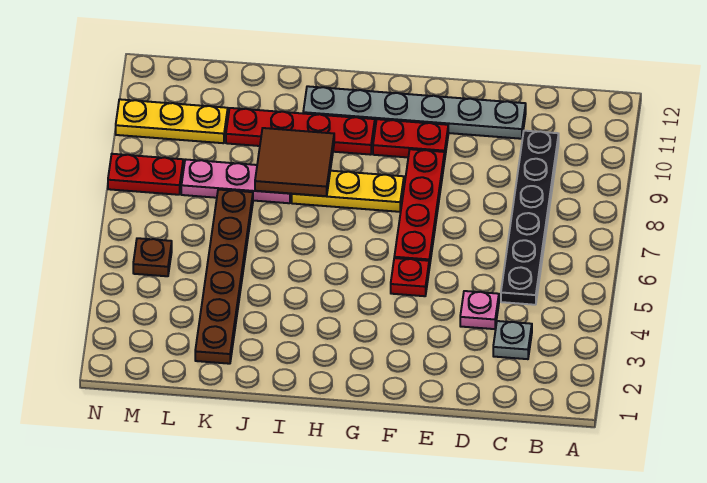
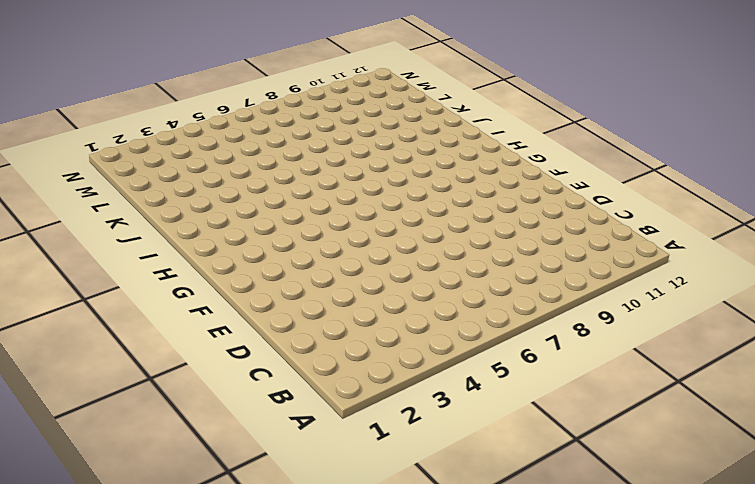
none -> grey 1x1 plate [493,321,532,359]
none -> black 1x6 plate [501,131,559,305]
none -> pink 1x1 plate [460,291,499,329]

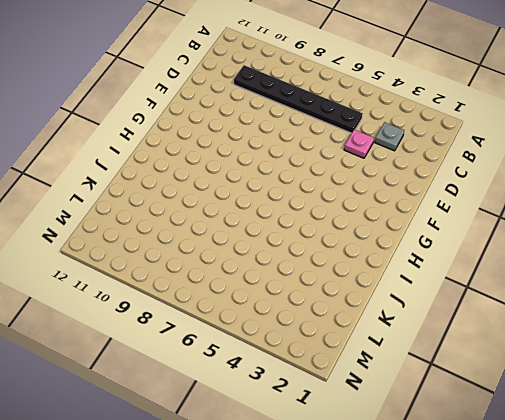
none -> grey 1x6 plate [303,86,526,139]
none -> red 1x1 plate [391,258,429,296]
none -> red 1x4 plate [394,149,445,268]

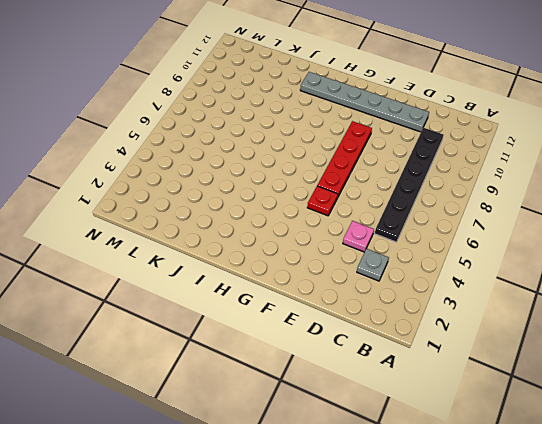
none -> red 1x2 plate [373,119,448,157]
none -> yellow 1x3 plate [292,171,404,212]
none -> red 1x4 plate [226,108,375,155]

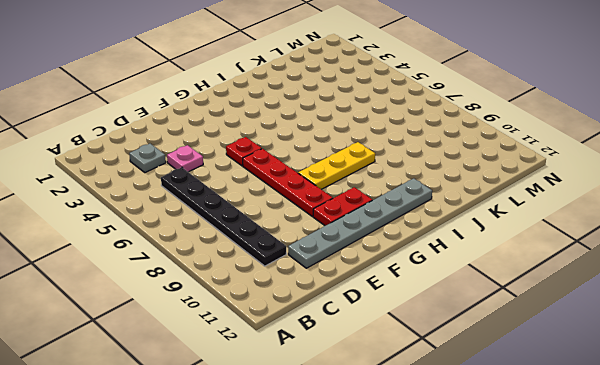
none -> red 1x4 plate [226,108,375,155]
none -> pink 1x3 plate [181,159,291,203]
none -> brown 1x6 plate [195,190,253,364]

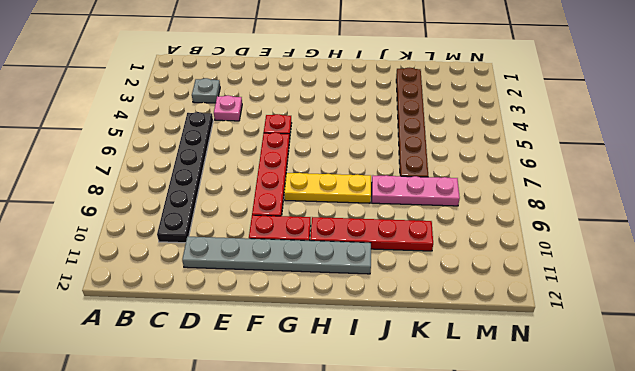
none -> yellow 1x3 plate [116,99,228,143]
none -> brown 1x1 plate [133,238,172,276]
none -> red 1x2 plate [108,154,183,195]

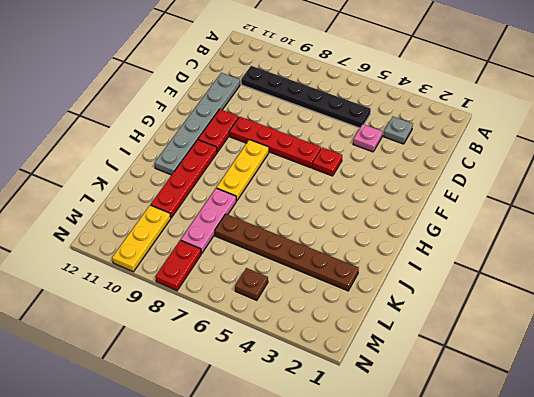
none -> brown 2x2 tile [255,128,334,196]

